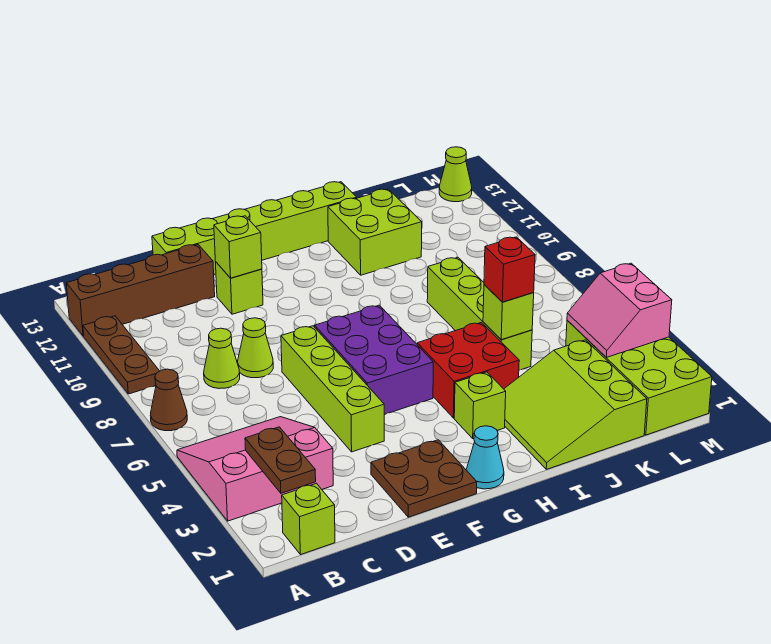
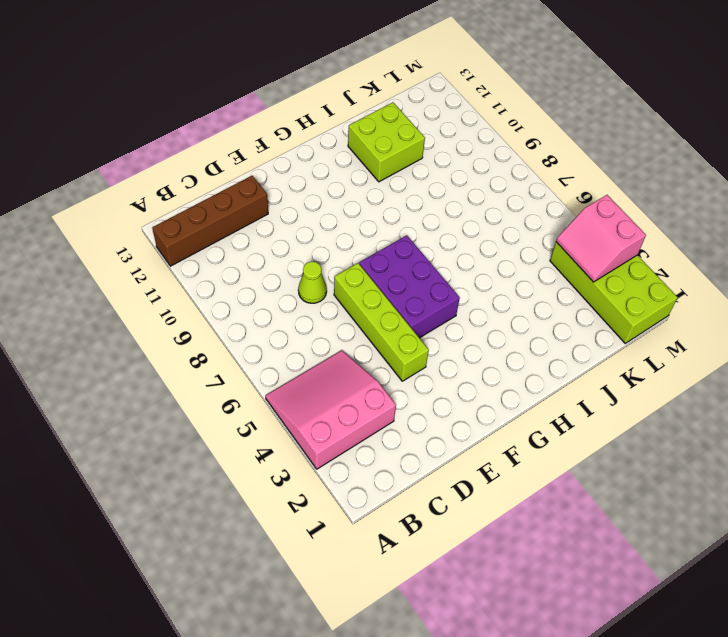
none -> brown 1x1 cone [150,369,187,431]
none -> brown 1x3 plate [83,316,159,394]
none -> lime 1x1 brick [282,483,335,555]

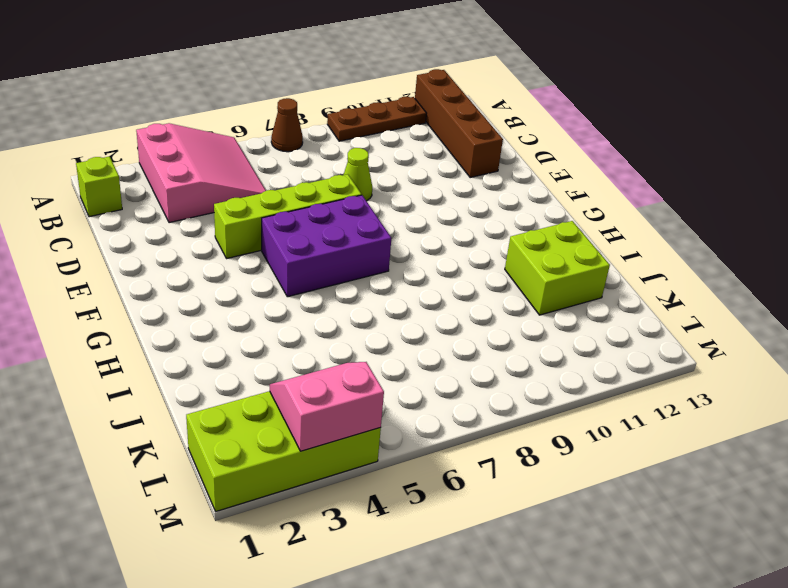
none -> lime 1x1 cone [204,328,240,389]
none -> lime 1x6 brick [152,182,357,274]
none -> brown 2x2 plate [371,440,477,517]

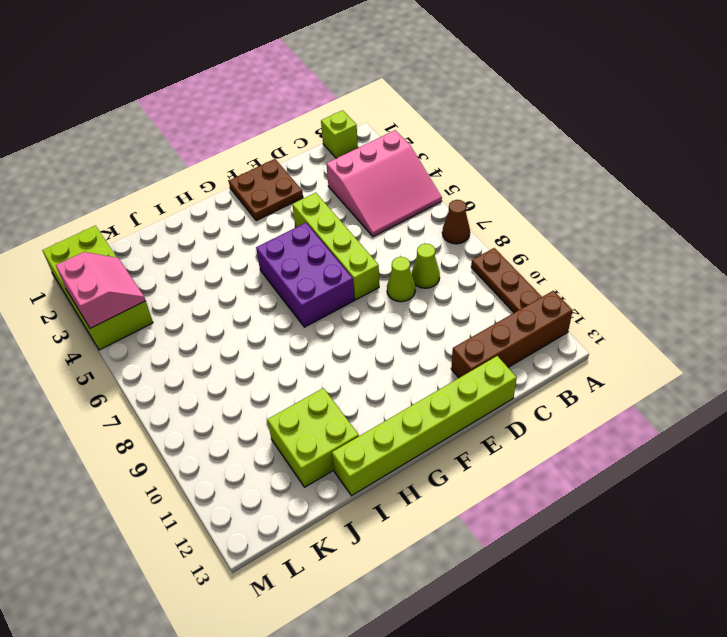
none -> lime 1x1 brick [216,262,263,314]
none -> cyan 1x1 cone [466,426,504,489]
none -> lime 1x1 brick [454,372,506,439]

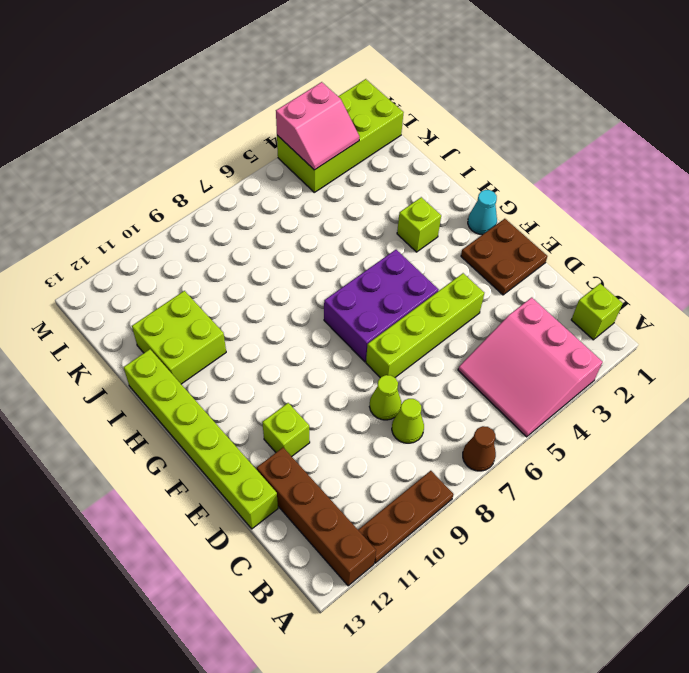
none -> red 2x2 brick [417,322,519,418]
none -> lime 3x3 slope [504,340,647,469]
none -> lime 1x4 brick [427,257,532,370]

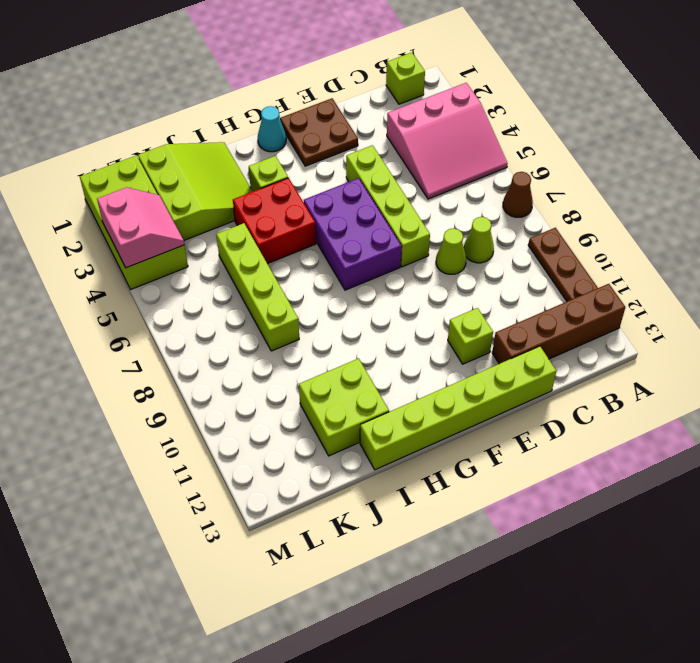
none -> lime 1x1 cone [439,147,472,202]
none -> brown 1x2 plate [245,427,316,493]
none -> lime 1x1 brick [214,216,262,278]

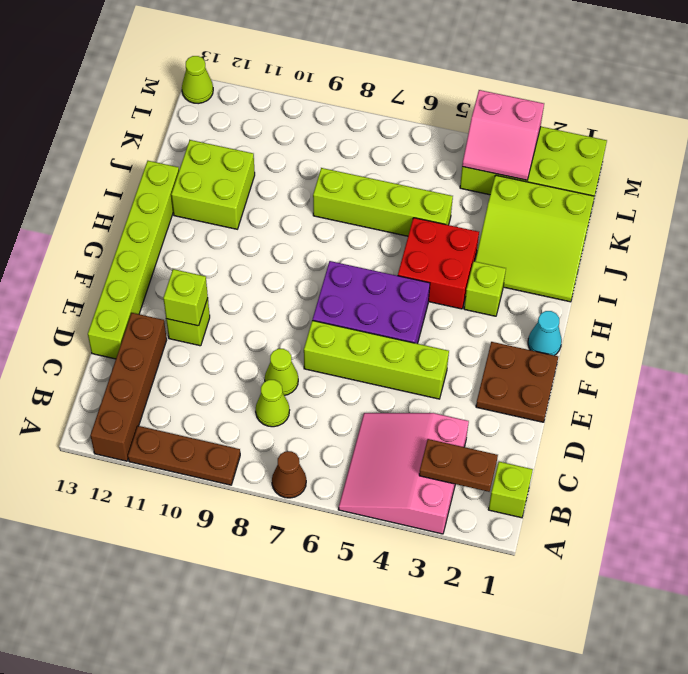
none -> lime 1x1 brick [483,285,534,340]
none -> red 1x1 brick [484,237,535,302]

